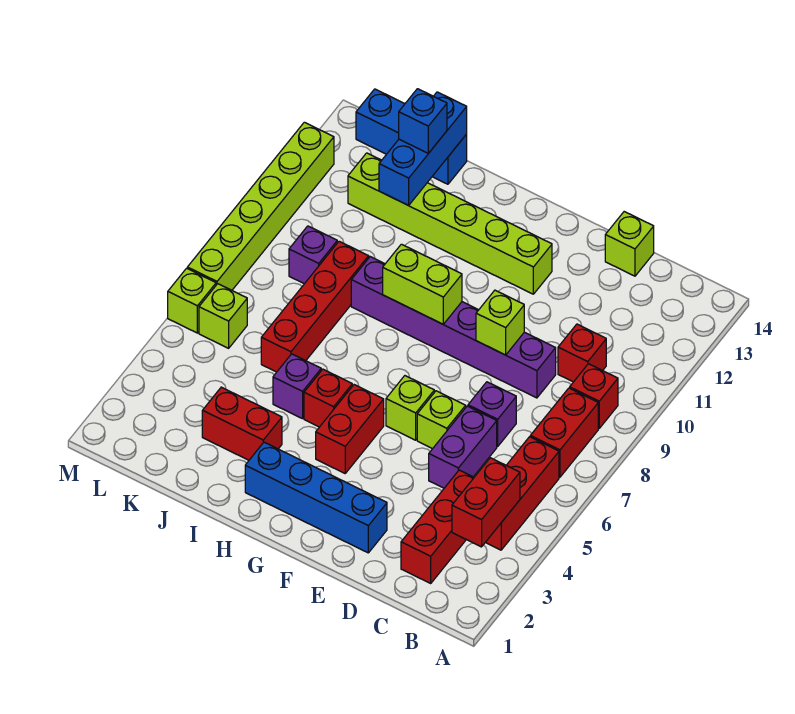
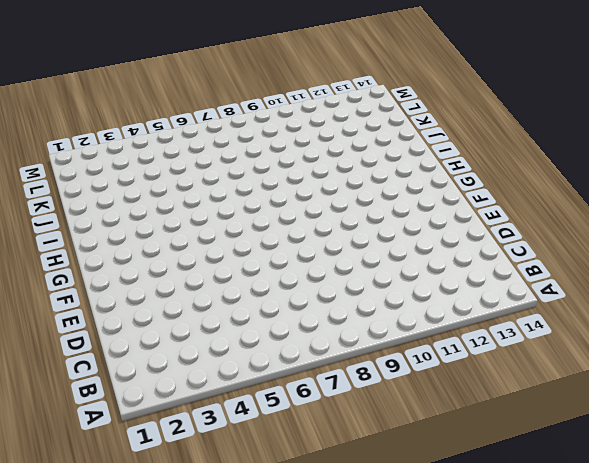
none -> red 1x3 brick [485,437,559,550]
none -> red 1x2 brick [530,388,598,477]
none -> red 1x1 brick [570,364,618,428]

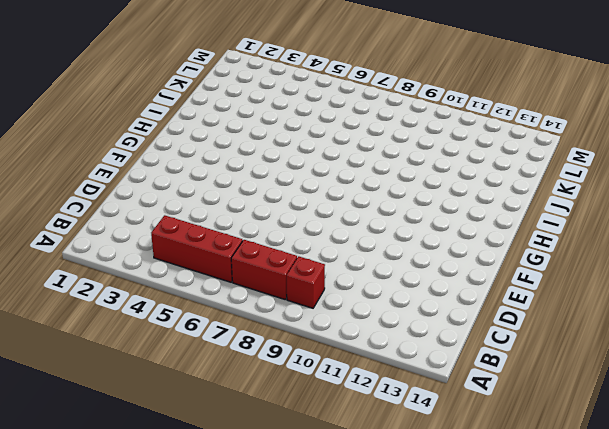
none -> red 1x3 brick [401,470,474,583]
none -> red 1x1 brick [558,324,606,382]
none -> purple 1x2 brick [429,406,497,488]

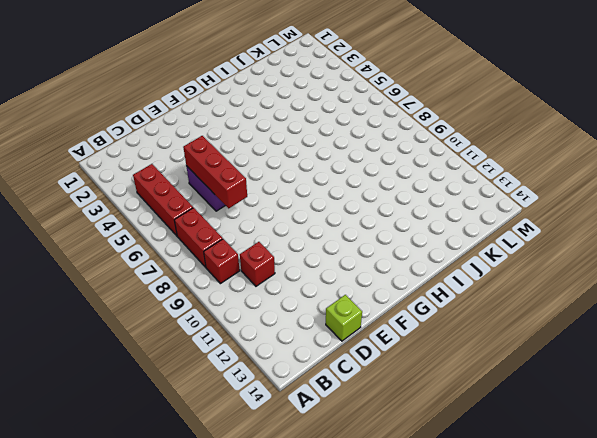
red 1x3 brick [183,136,247,208] -> red 1x3 brick moved to [401,470,474,583]
none -> purple 1x1 brick [468,382,516,446]
none -> purple 1x6 brick [351,257,556,398]
none -> blue 1x4 brick [245,442,387,553]

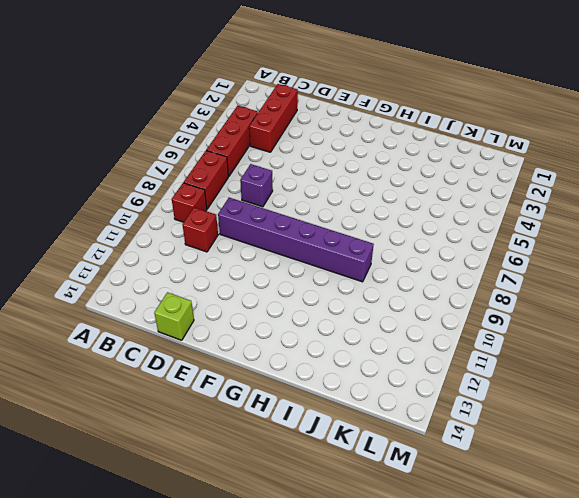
none -> purple 1x2 brick [429,406,497,488]
none -> blue 1x4 brick [245,442,387,553]
none -> lime 1x1 brick [417,391,466,449]

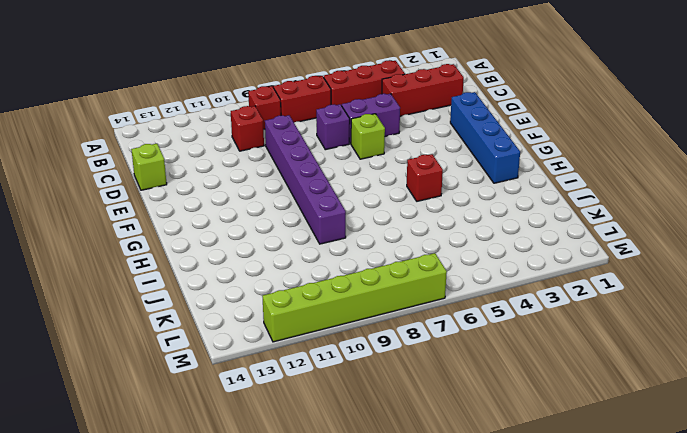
none -> lime 1x1 brick [386,376,434,440]
none -> lime 1x6 brick [348,153,552,294]
none -> red 1x2 brick [316,385,384,473]

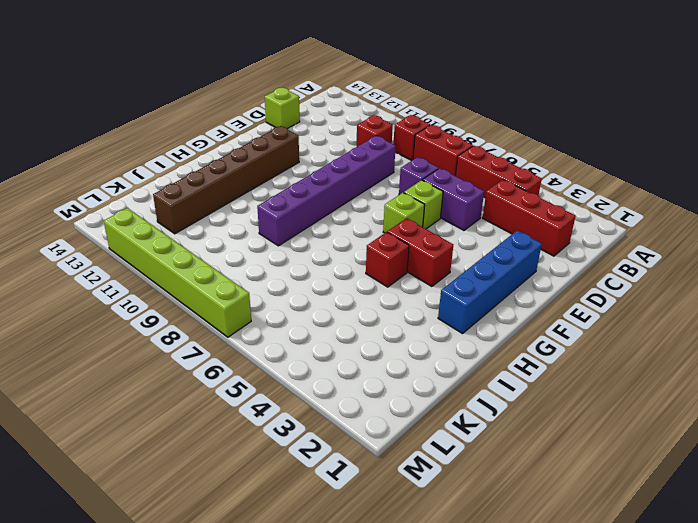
brown 1x6 brick [153,126,299,234] -> lime 1x6 brick [348,153,552,294]
none -> red 1x2 brick [202,387,282,460]
none -> purple 1x1 brick [273,354,321,419]
none -> red 1x4 brick [261,241,369,372]

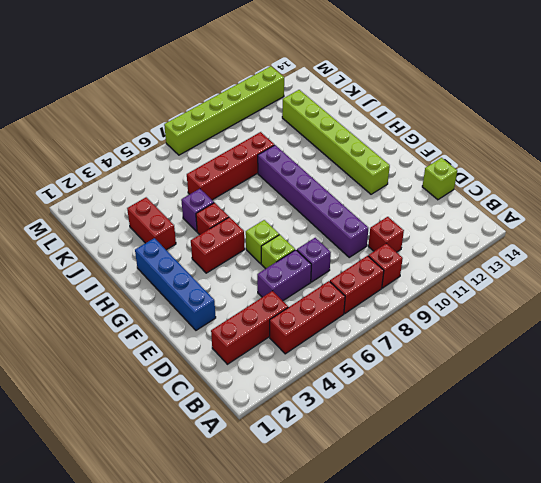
none -> blue 1x3 brick [356,89,467,184]
none -> purple 1x1 brick [289,226,337,284]
none -> lime 1x1 brick [199,284,247,348]

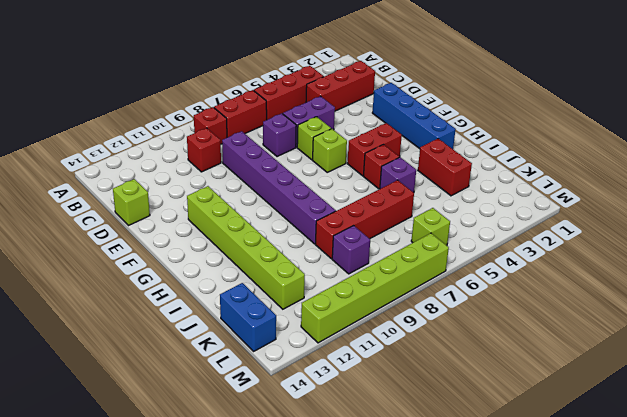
blue 1x2 brick [220,283,276,351] -> blue 1x3 brick [356,89,467,184]
none -> lime 1x1 brick [168,268,216,333]
none -> red 1x2 brick [452,458,520,547]
none -> lime 1x1 brick [476,290,524,355]

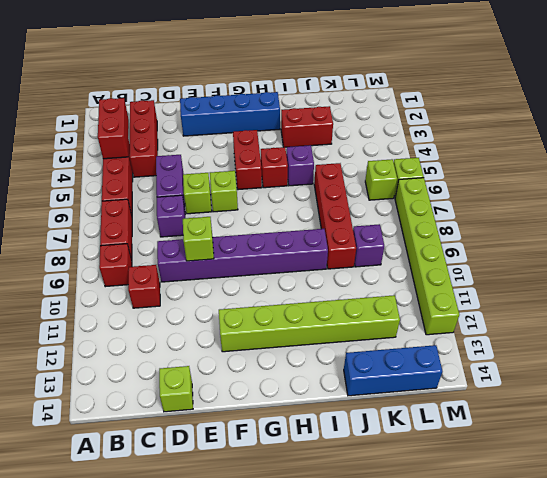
none -> lime 1x2 brick [383,244,462,324]
none -> blue 1x3 brick [379,92,467,205]
none -> blue 1x1 brick [399,89,447,153]

